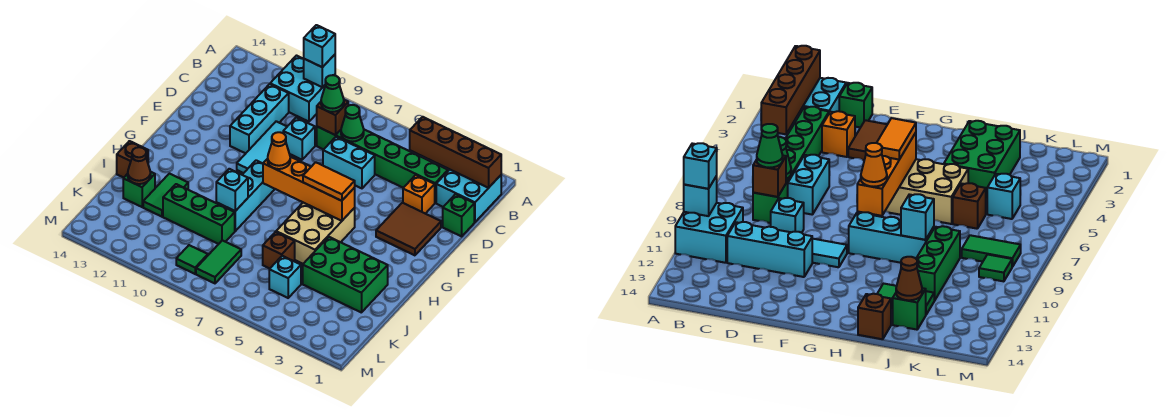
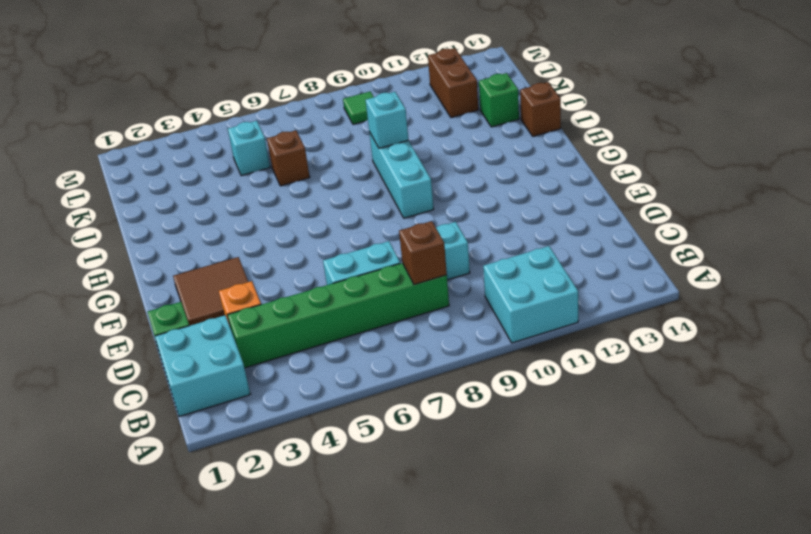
brown 1x2 brick [428,48,478,118] -> none
none -> cyan 1x3 brick [230,84,289,153]
none -> cyan 1x3 tile [237,121,287,173]
none -> tan 2x3 brick [276,203,355,264]
none -> green 2x3 brick [303,237,388,313]

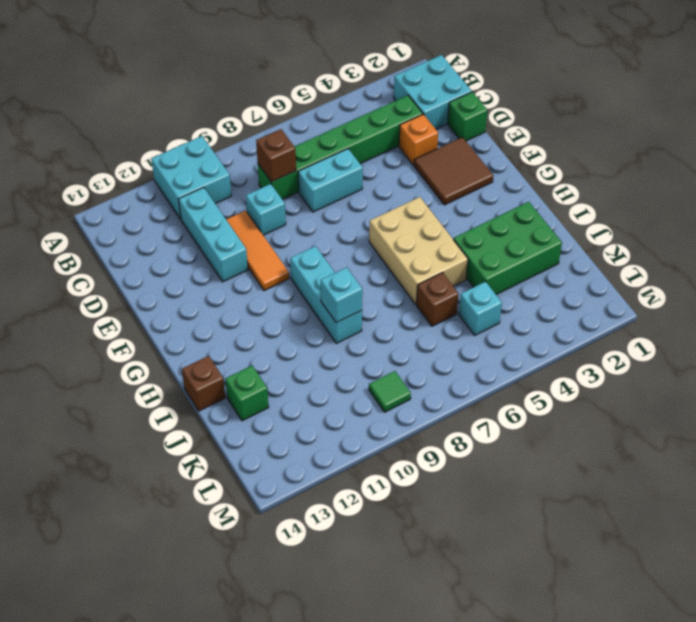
orange 1x3 tile [226,211,289,291] -> cyan 1x3 tile [237,121,287,173]
none -> green 1x2 tile [143,174,188,217]
none -> green 1x3 brick [163,184,235,244]
none -> green 1x2 tile [196,240,241,283]
none -> cyan 1x1 brick [304,55,335,87]

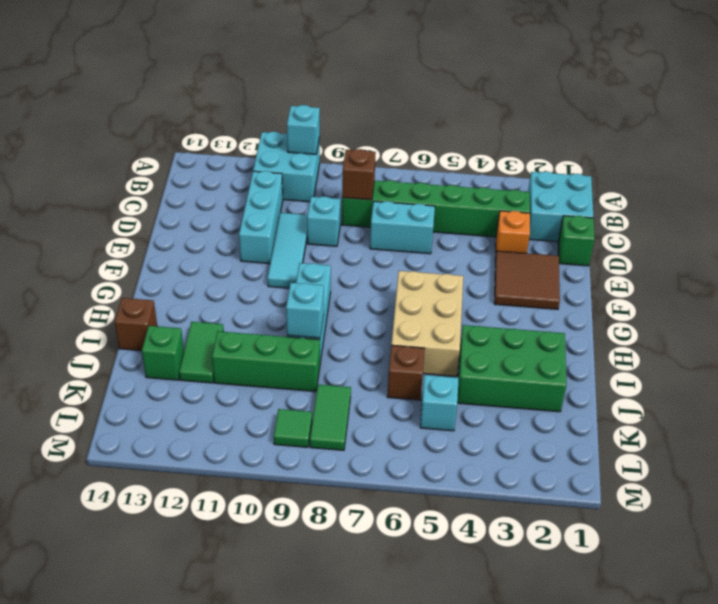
none -> brown 1x4 brick [410,117,501,188]
none -> green 1x1 cone [341,105,364,142]
none -> orange 1x4 brick [263,157,355,221]
none -> brown 1x1 cone [128,147,151,184]

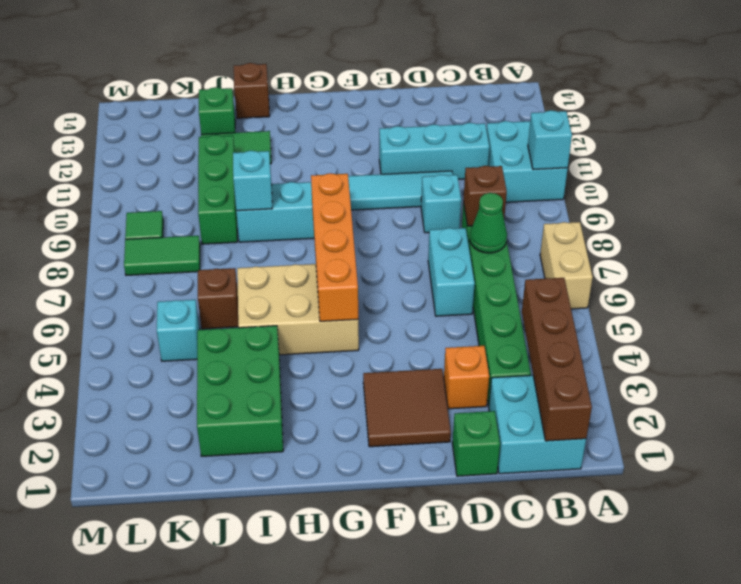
tan 1x2 brick [540,222,593,309] -> none
none -> brown 1x1 cone [128,147,151,184]
none -> cyan 1x1 brick [304,25,335,67]
none -> green 1x1 cone [321,75,344,112]
none -> orange 1x2 tile [303,162,355,201]

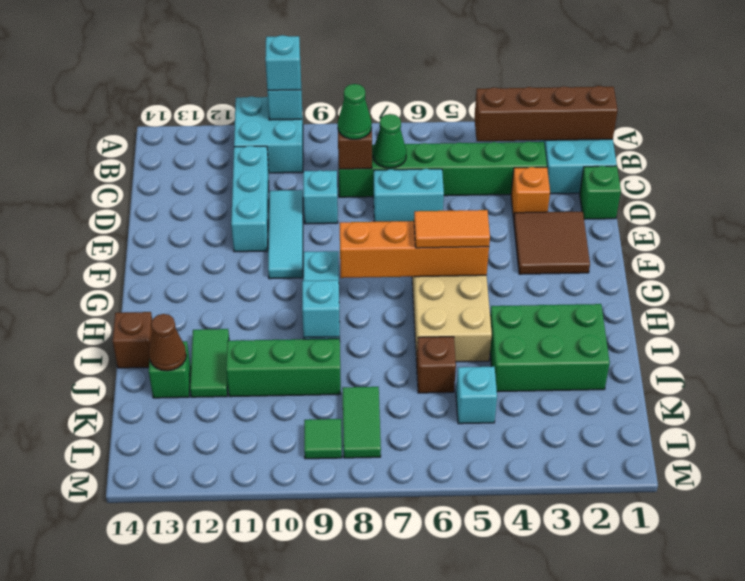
none -> orange 1x1 cone [268,132,290,169]

